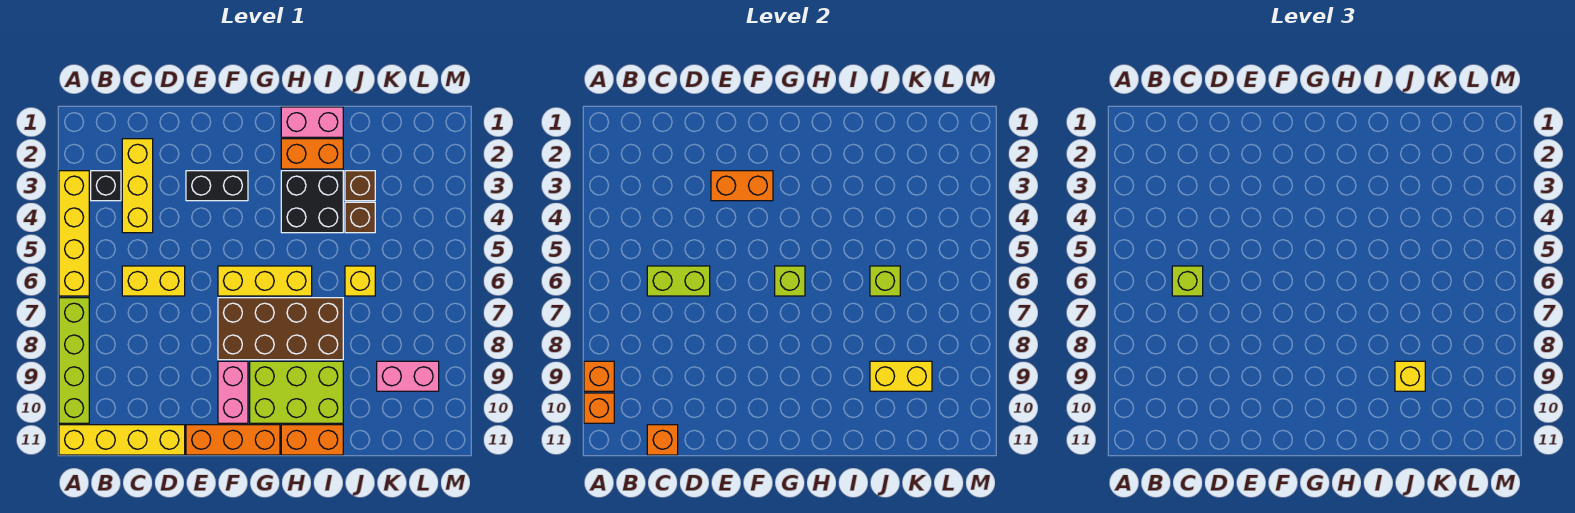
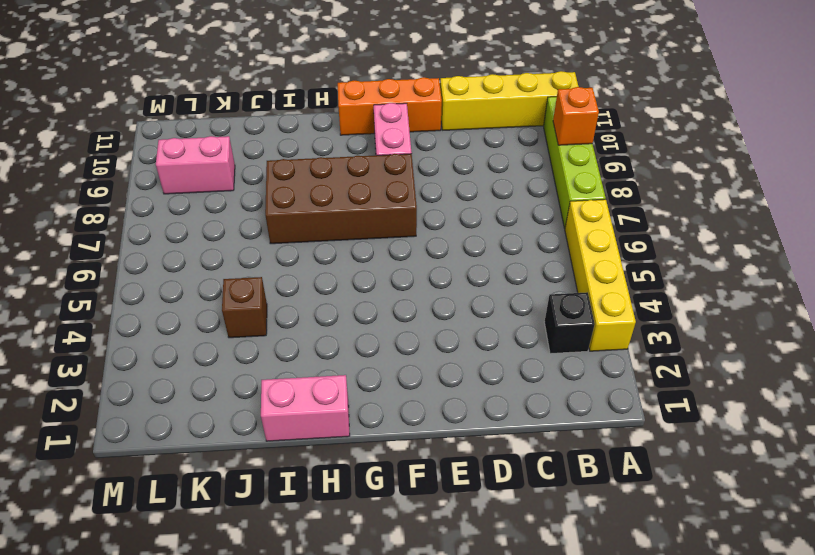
none -> yellow 1x3 brick [122,139,153,233]
none -> yellow 1x2 brick [122,266,185,296]
none -> black 1x2 brick [186,171,248,201]
none -> yellow 1x3 brick [218,266,312,296]

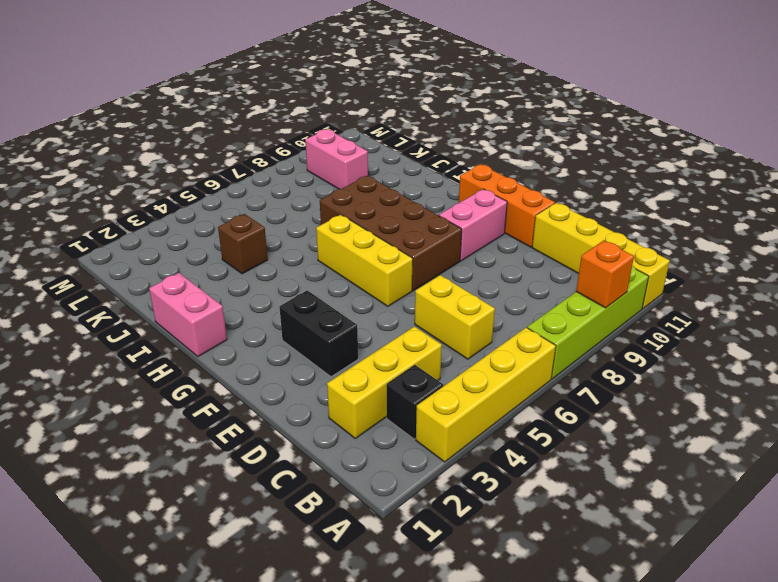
none -> lime 2x3 brick [250,361,343,423]
none -> orange 1x2 brick [281,139,343,169]
none -> black 2x2 brick [281,171,343,233]
none -> orange 1x2 brick [281,425,343,455]

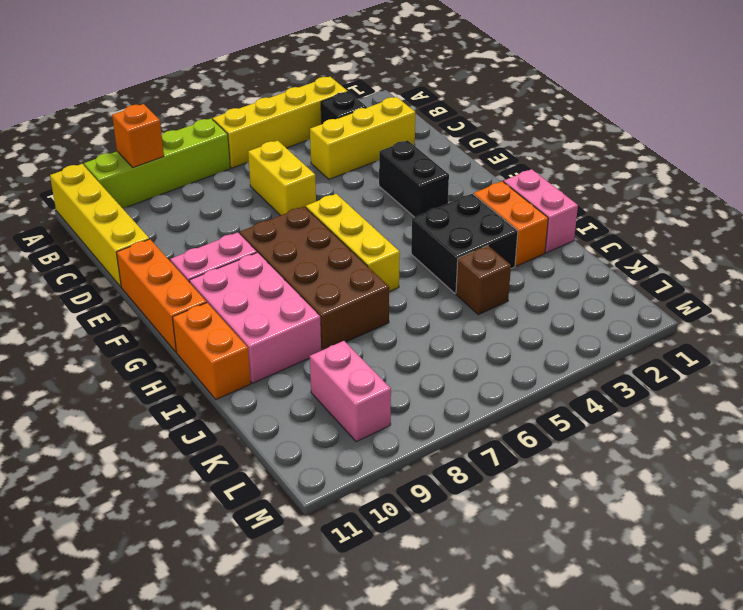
pink 2x3 brick [189,253,321,383] -> lime 2x3 brick [250,361,343,423]
none -> brown 1x1 brick [345,171,375,201]
none -> yellow 1x1 brick [345,266,375,296]
none -> orange 1x1 brick [584,393,614,423]
none -> lime 1x2 brick [647,266,710,296]

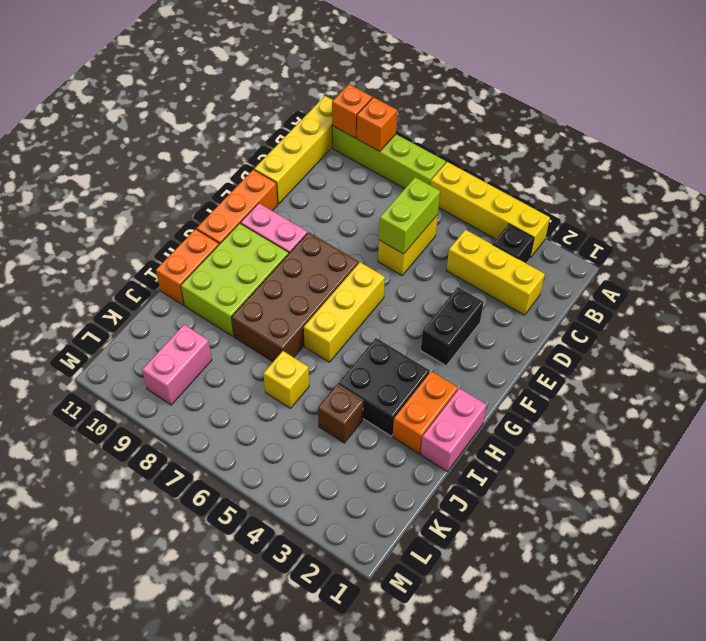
none -> brown 1x1 brick [345,171,375,201]
none -> orange 1x1 brick [647,425,678,455]
none -> orange 1x2 brick [711,171,773,201]
none -> lime 1x1 brick [775,266,805,296]

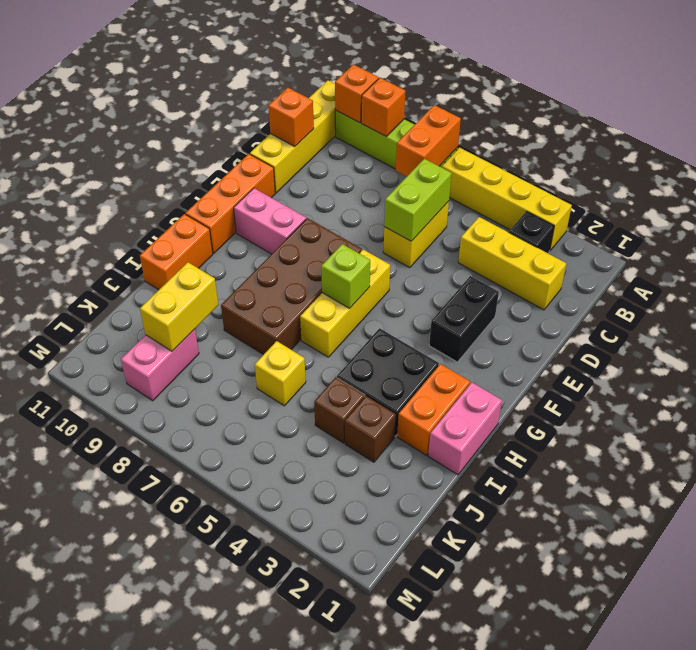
orange 1x2 brick [396,105,461,177] -> orange 1x2 brick moved to [711,171,773,201]
none -> lime 2x3 brick [250,361,343,423]
none -> lime 1x1 brick [870,266,900,296]
none -> lime 1x1 brick [1172,266,1203,296]
none -> yellow 1x1 brick [1395,361,1425,391]

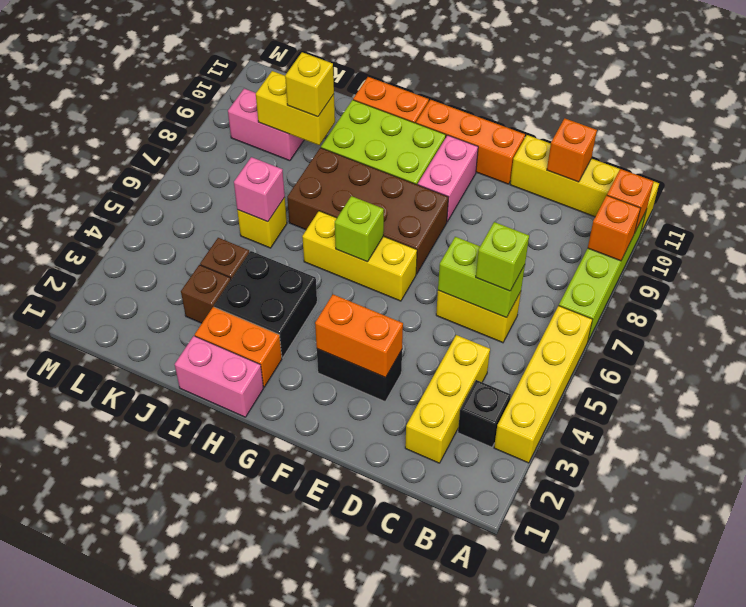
pink 1x1 brick [234,157,285,222] -> lime 1x1 brick [870,266,900,296]

